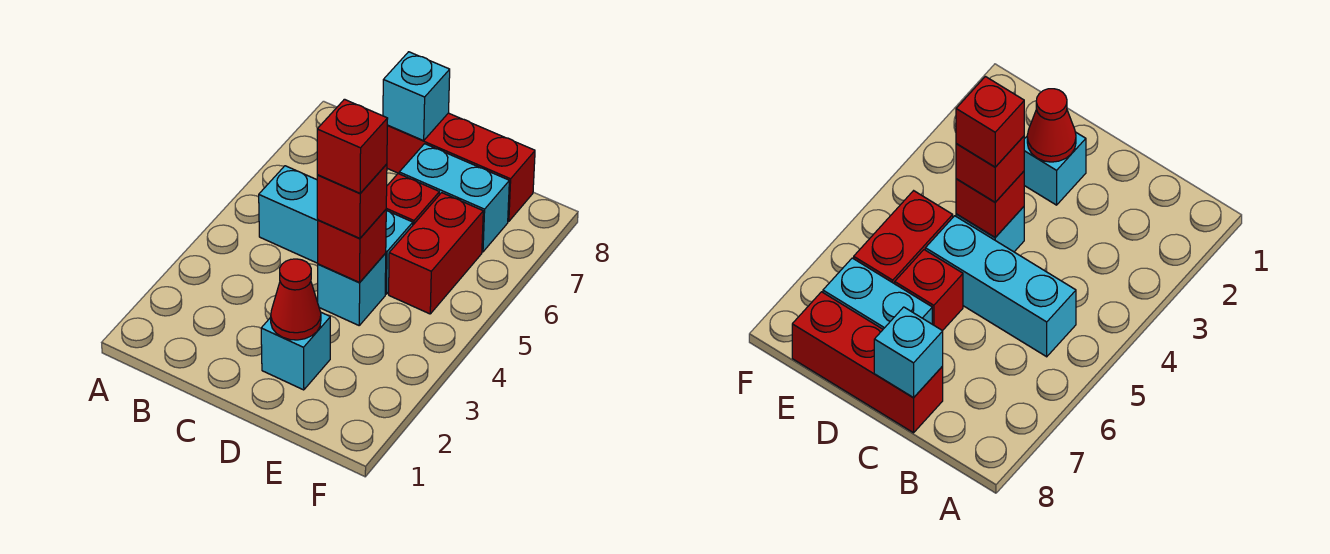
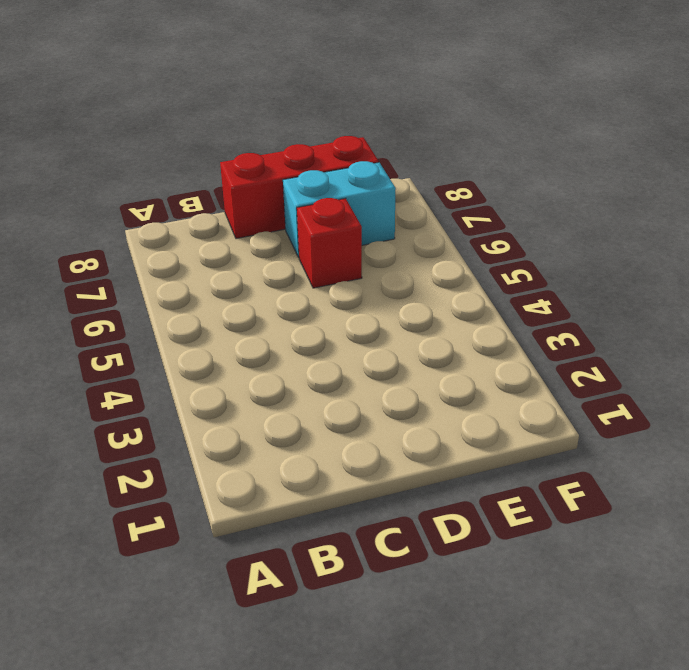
none -> cyan 1x3 brick [259,166,413,294]
none -> cyan 1x1 brick [261,313,330,390]
none -> cyan 1x1 brick [318,254,386,325]

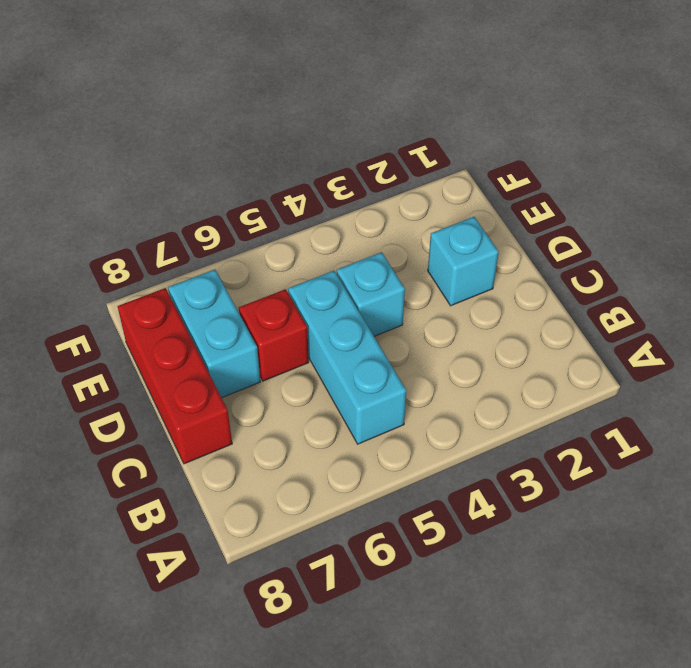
none -> red 1x2 brick [389,193,483,314]
none -> cyan 1x1 brick [383,52,450,141]
none -> red 1x1 cone [271,259,321,340]

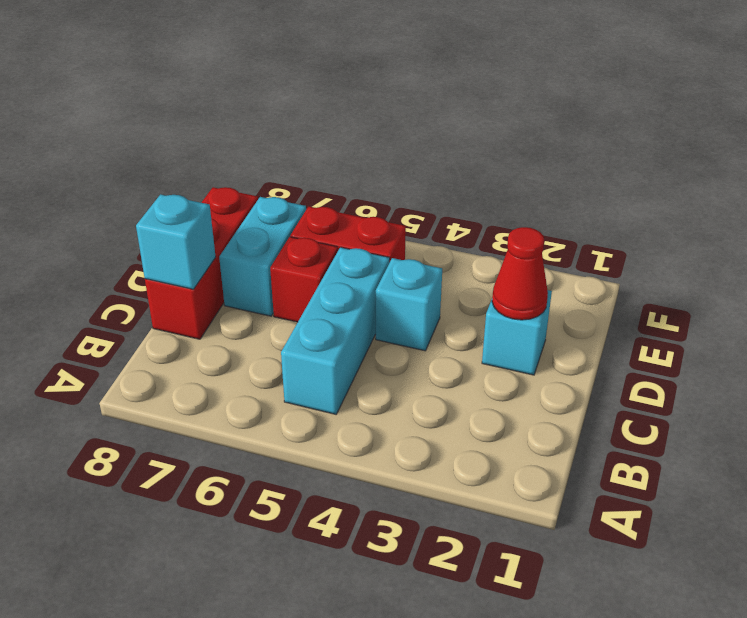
none -> red 1x1 brick [318,210,386,282]
none -> red 1x1 brick [317,164,387,238]
none -> red 1x1 brick [317,99,388,193]

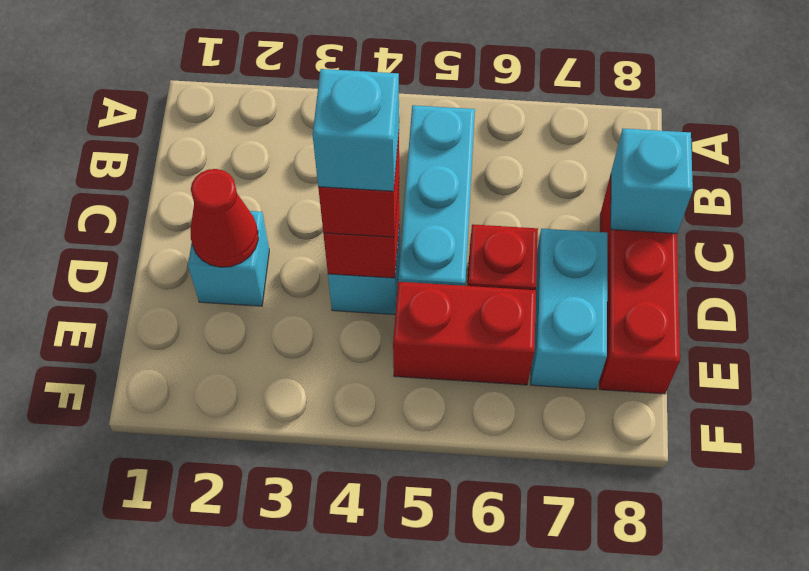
cyan 1x1 brick [313,69,399,191] -> red 1x1 brick [317,99,388,193]

